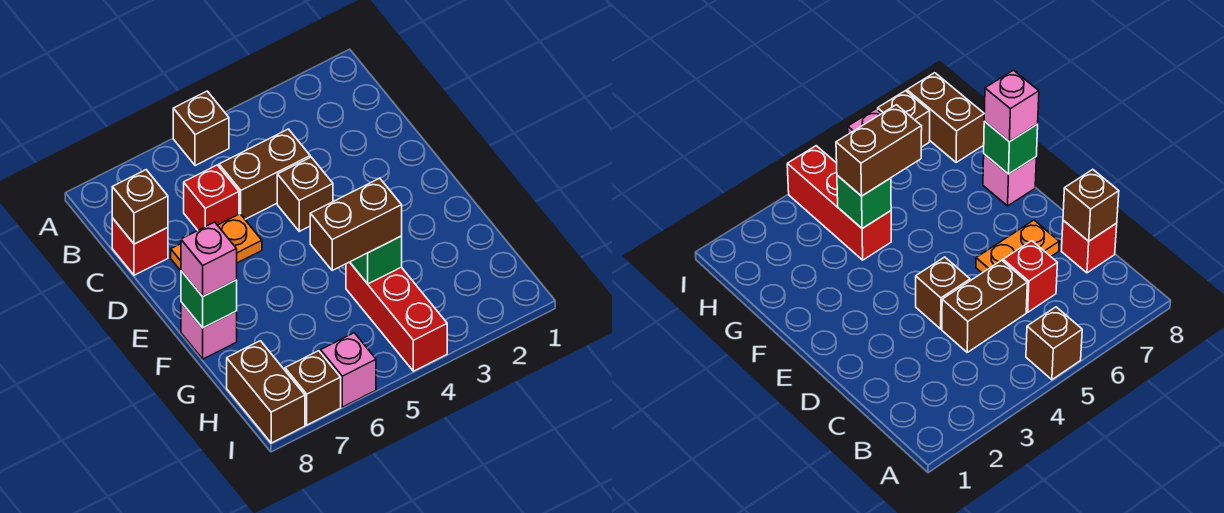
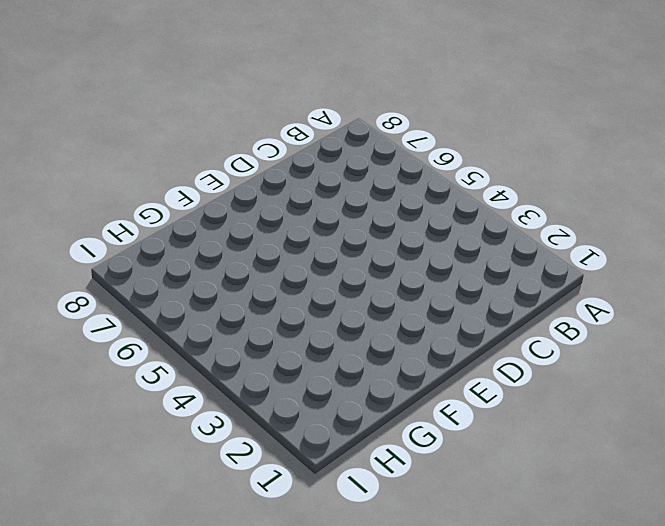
none -> brown 1x1 brick [173,91,229,166]
none -> brown 1x2 brick [219,129,310,219]
none -> red 1x1 brick [184,165,239,230]

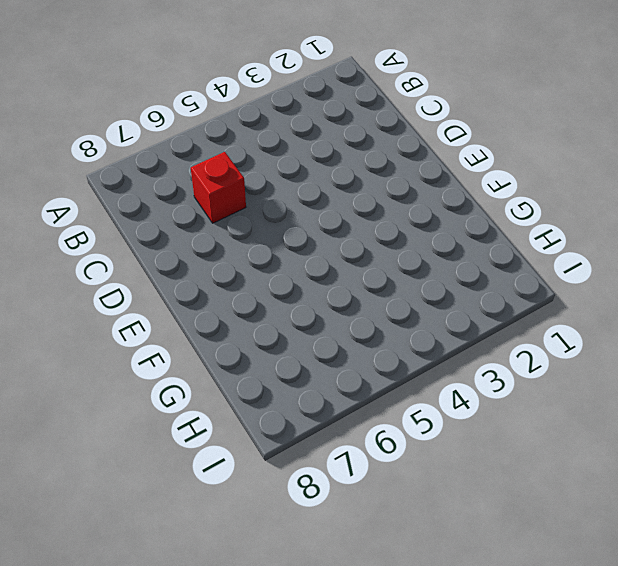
none -> brown 1x1 brick [173,91,229,166]
none -> brown 1x2 brick [219,129,310,219]
none -> red 1x1 brick [112,218,168,275]

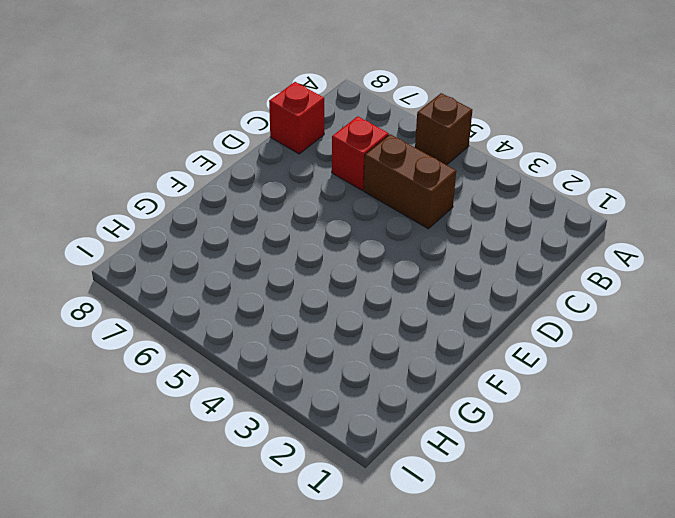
none -> brown 1x1 brick [277,157,333,231]
none -> orange 1x2 plate [171,214,262,271]
none -> pink 1x1 brick [181,302,237,359]

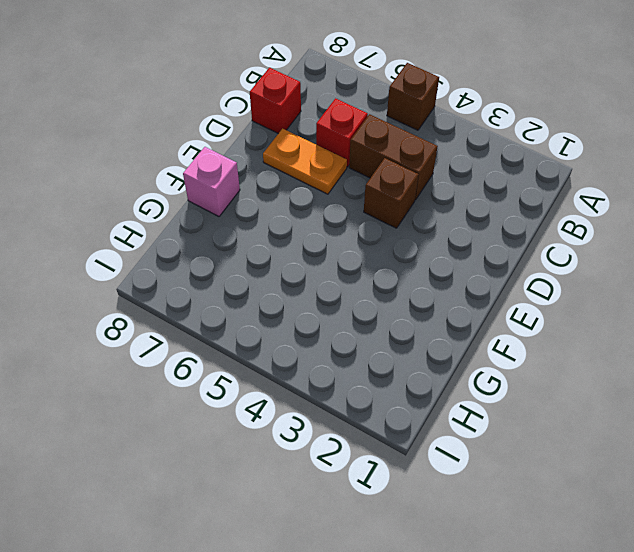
none -> red 1x3 brick [346,262,447,371]
none -> brown 1x2 brick [227,341,305,443]
none -> pink 1x1 brick [321,333,376,407]

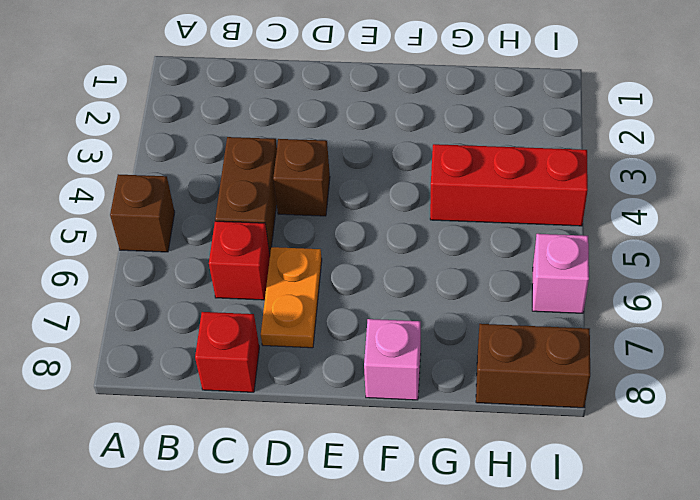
none -> brown 1x1 brick [285,351,341,425]
none -> brown 1x1 brick [112,170,168,244]
none -> green 1x1 brick [181,271,237,328]

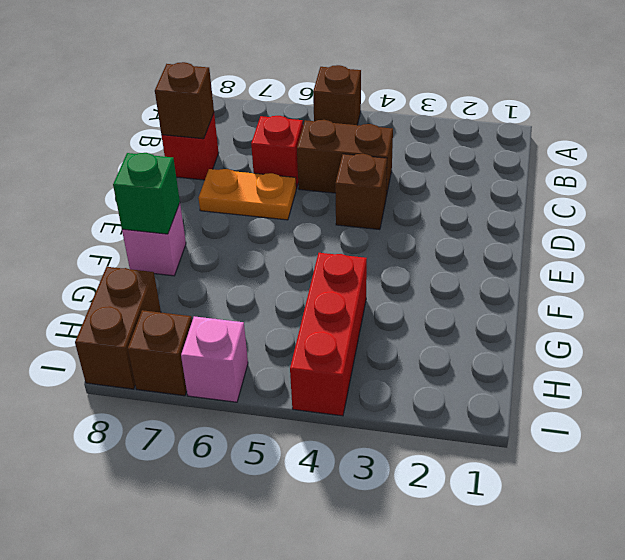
none -> green 1x1 brick [350,236,402,284]
none -> pink 1x1 brick [181,222,237,296]
none -> brown 1x2 brick [310,178,402,270]

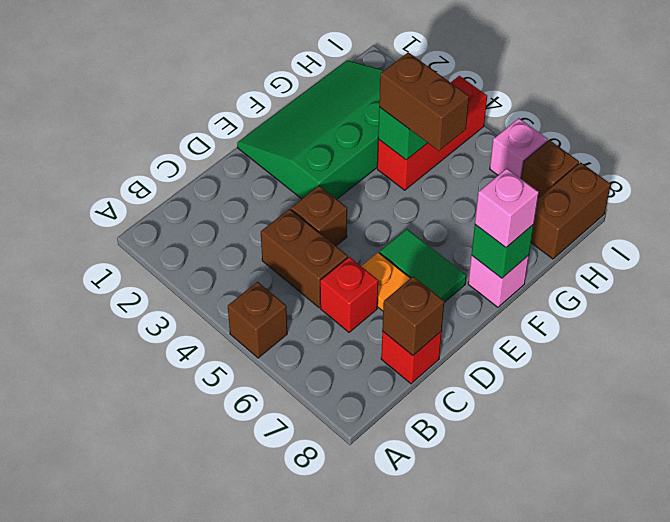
green 3x4 slope [237,60,384,199] -> none
green 1x2 tile [379,229,466,302] -> none

